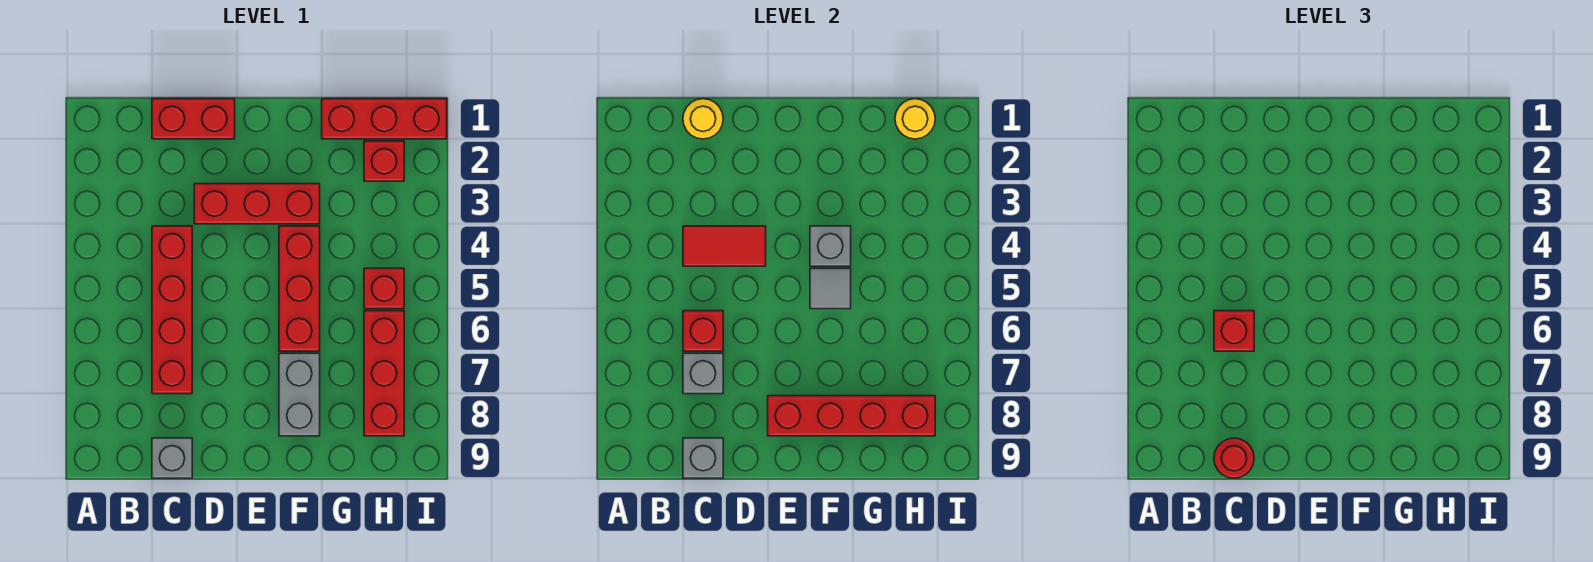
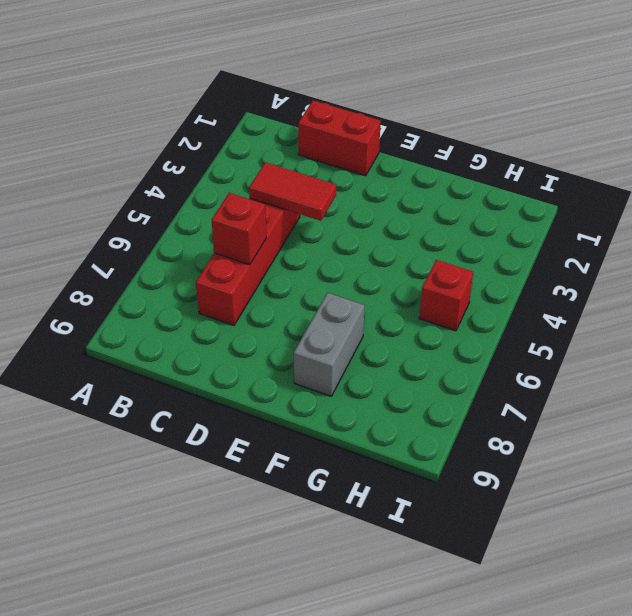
none -> grey 1x1 brick [152,438,192,478]
none -> red 1x3 brick [194,184,320,224]
none -> red 1x3 brick [279,226,320,351]

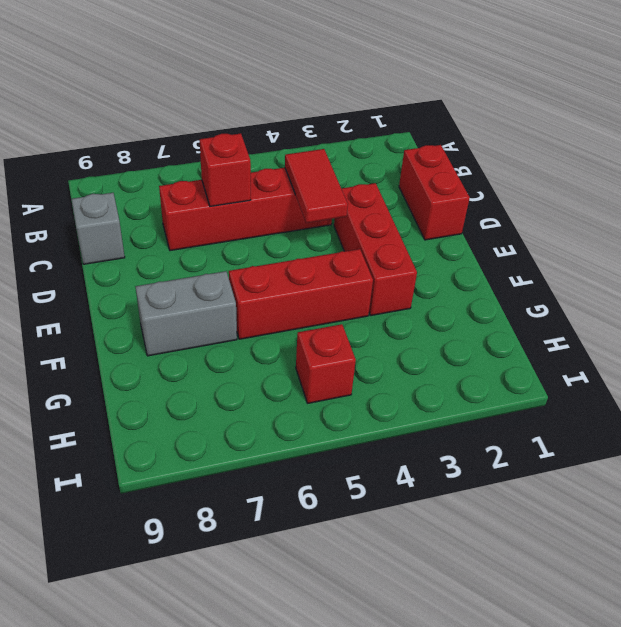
none -> red 1x3 brick [322,99,447,139]
none -> red 1x1 brick [364,141,404,181]
none -> red 1x3 brick [364,311,404,436]

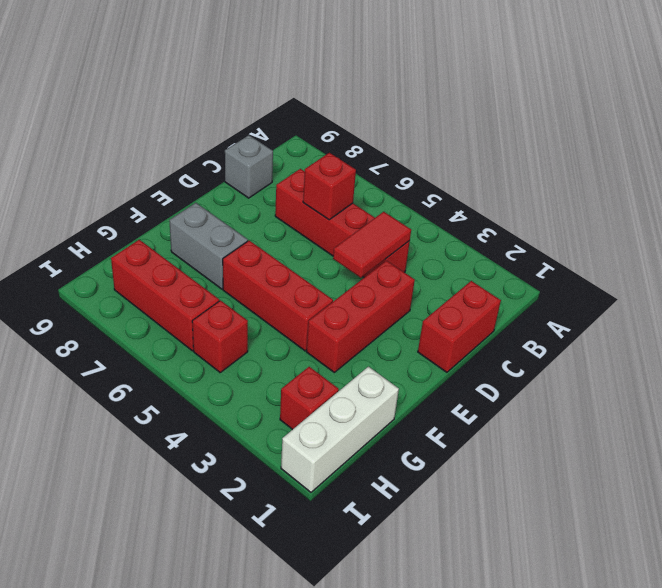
white 1x3 brick [281,367,399,492] -> red 1x3 brick [322,99,447,139]
none -> yellow 1x1 round brick [683,99,723,139]
none -> grey 1x1 brick [683,353,723,394]
none -> grey 1x1 brick [683,438,723,478]

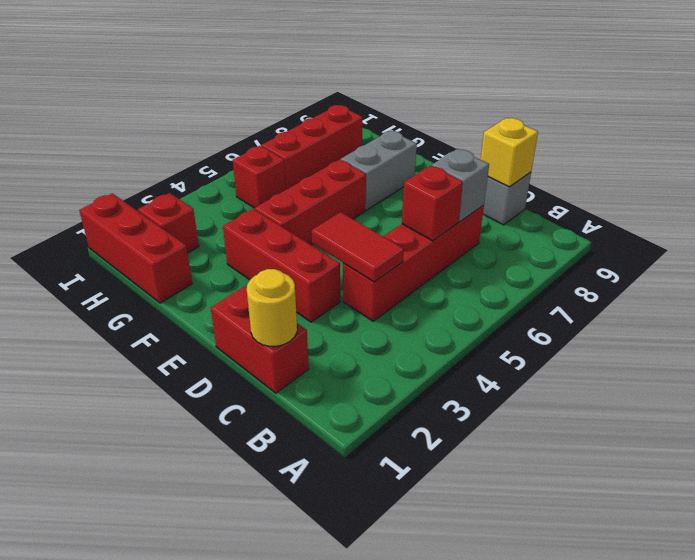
yellow 1x1 brick [481,118,538,187] -> grey 1x1 brick [683,438,723,478]
none -> red 1x4 brick [768,396,935,436]
none -> grey 1x1 brick [810,226,851,266]
none -> grey 1x1 tile [810,268,851,309]

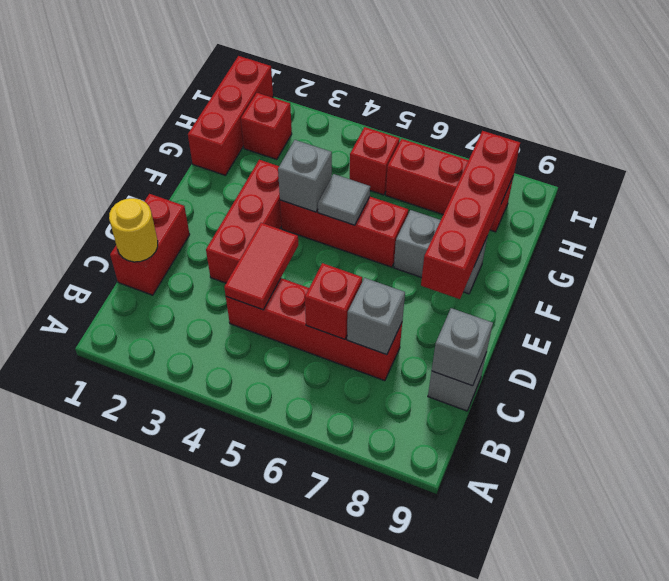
none -> yellow 1x1 round brick [895,99,935,139]
none -> red 1x1 brick [1214,311,1254,351]
none -> red 1x1 round brick [1214,438,1254,478]

